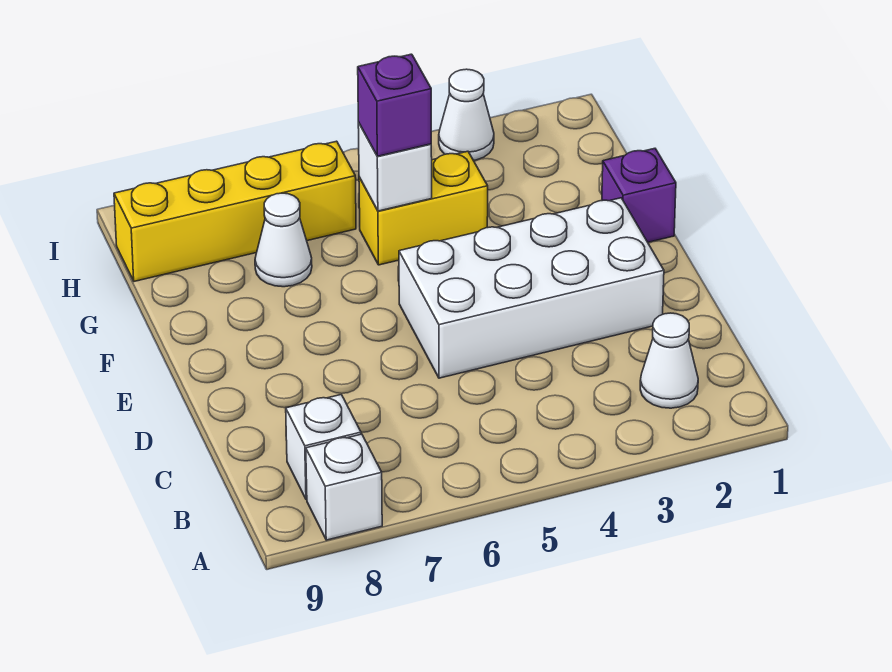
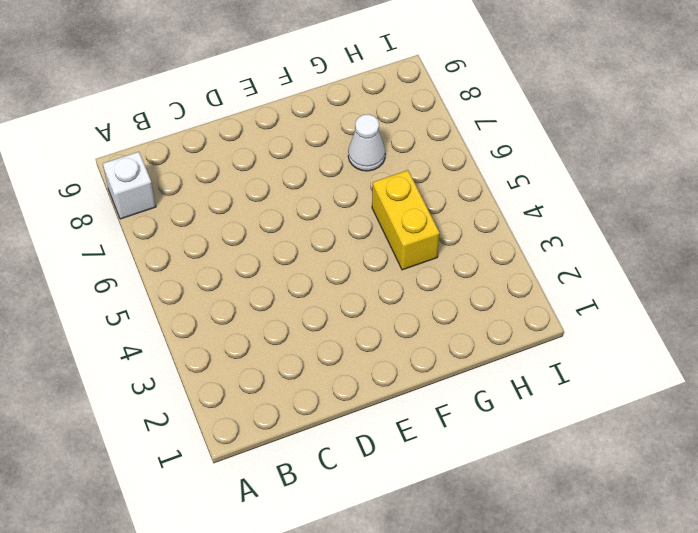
none -> white 1x1 cone [640,313,698,408]
none -> white 1x1 brick [286,395,361,500]

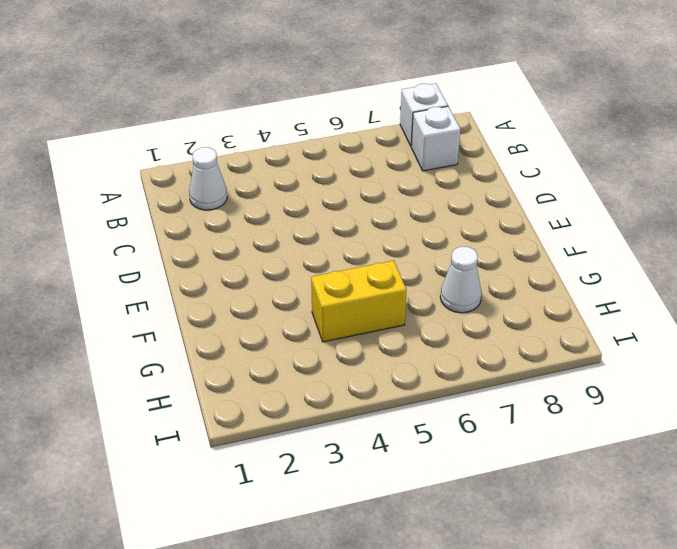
none -> white 2x4 brick [399,198,664,378]
none -> purple 1x1 brick [602,148,676,242]

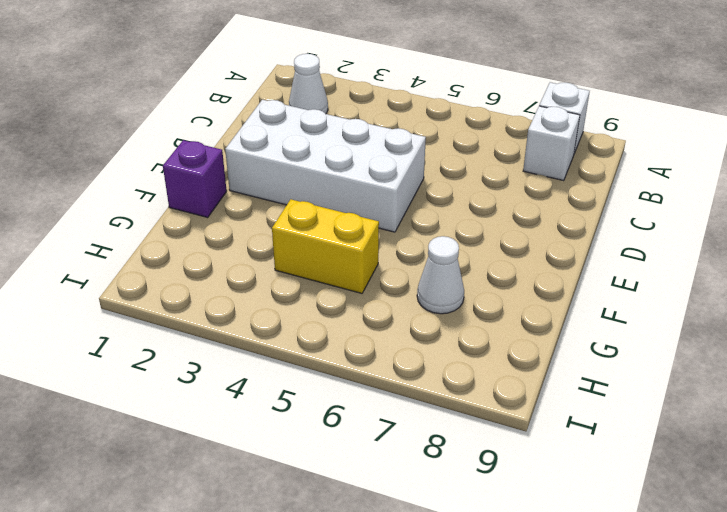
none -> yellow 1x4 brick [114,141,356,281]
none -> white 1x1 cone [439,69,494,160]

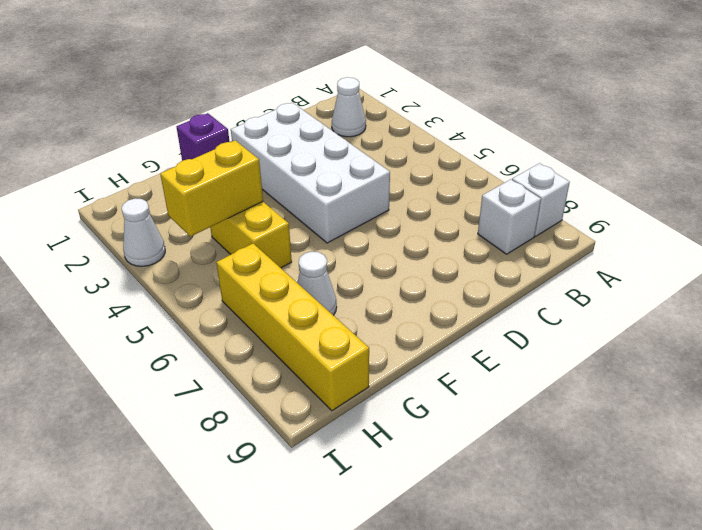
yellow 1x2 brick [160,140,263,237] -> none
none -> white 1x1 brick [358,122,432,211]
none -> purple 1x1 brick [358,54,431,156]

